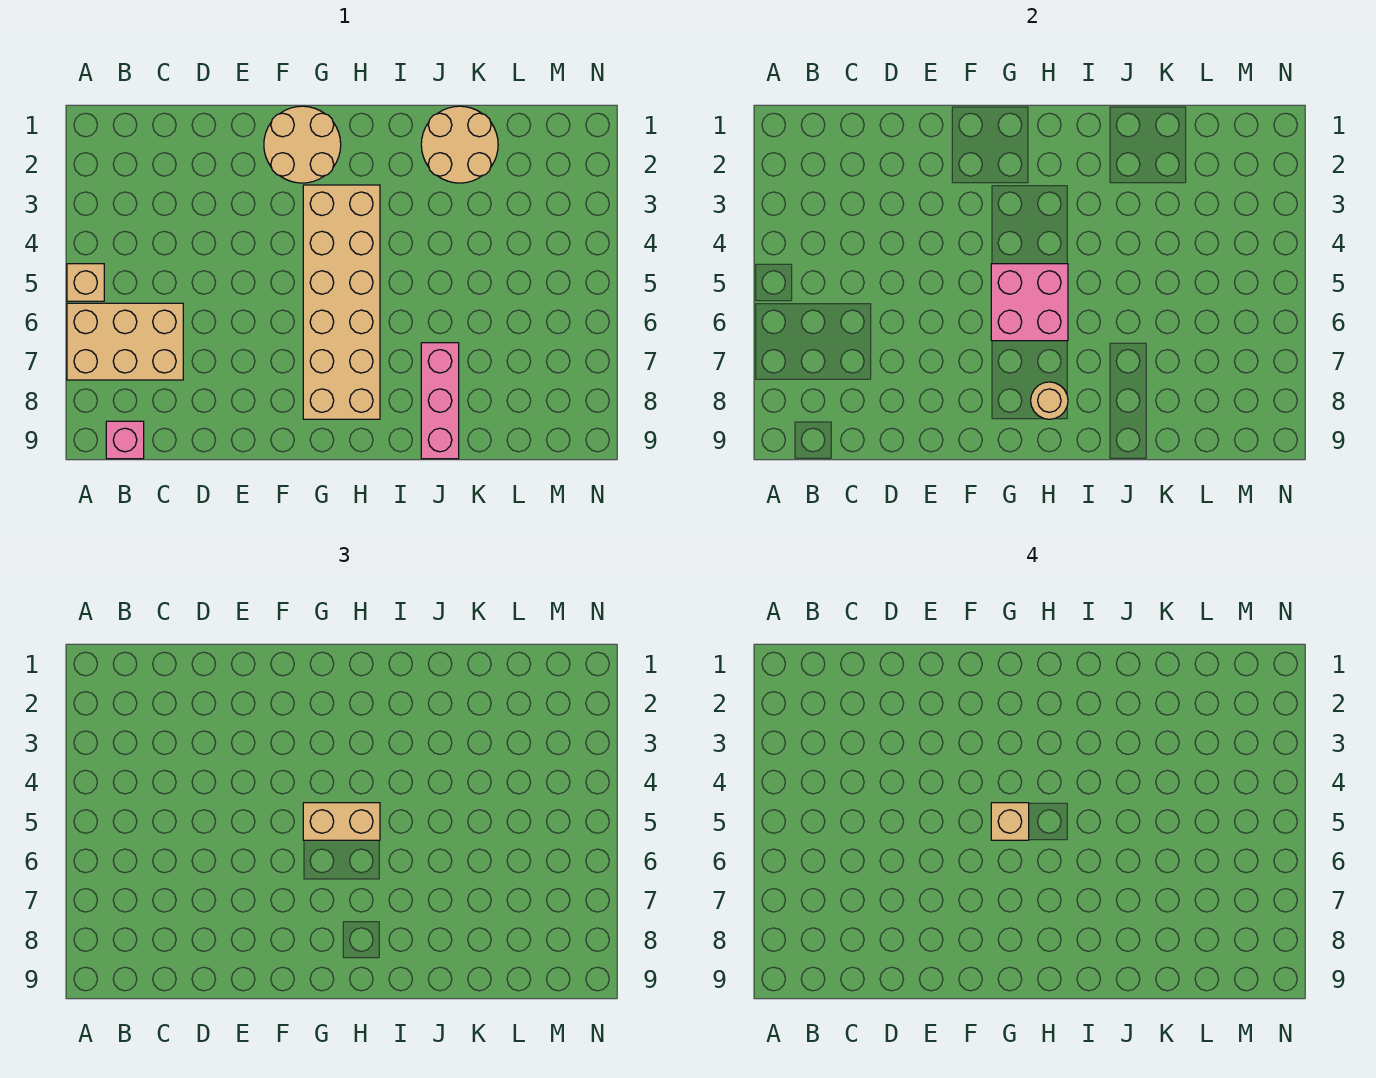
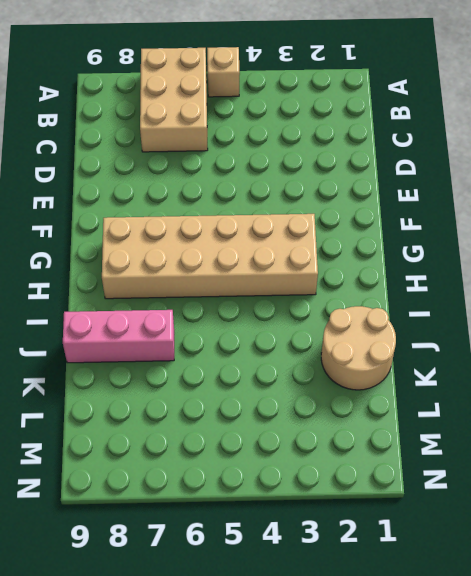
none -> pink 1x1 brick [106,421,144,459]
none -> tan 2x2 round brick [264,106,341,183]

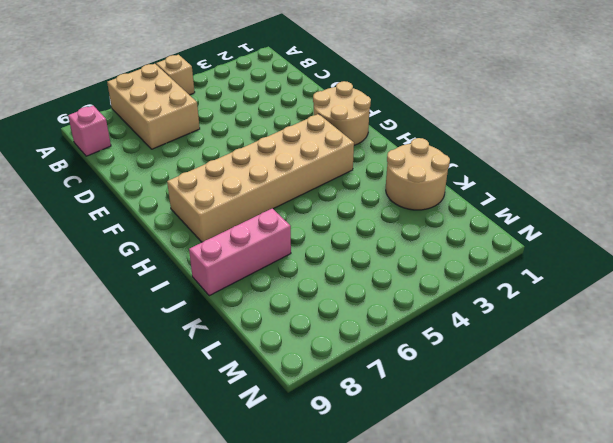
none -> pink 2x2 brick [991,264,1068,341]
none -> tan 1x1 round brick [1031,382,1068,419]

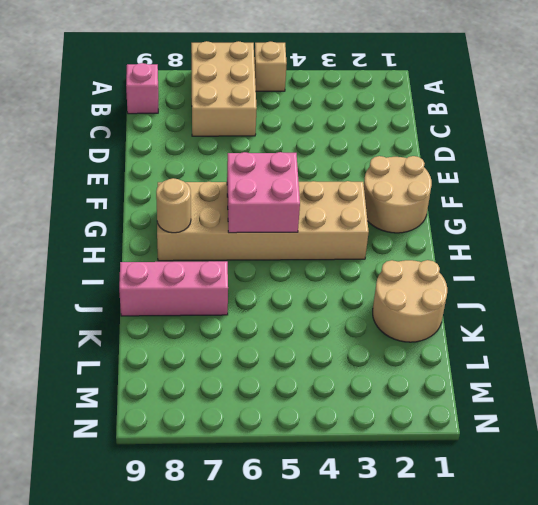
none -> tan 1x2 brick [303,803,380,840]
none -> tan 1x1 brick [991,803,1029,840]

